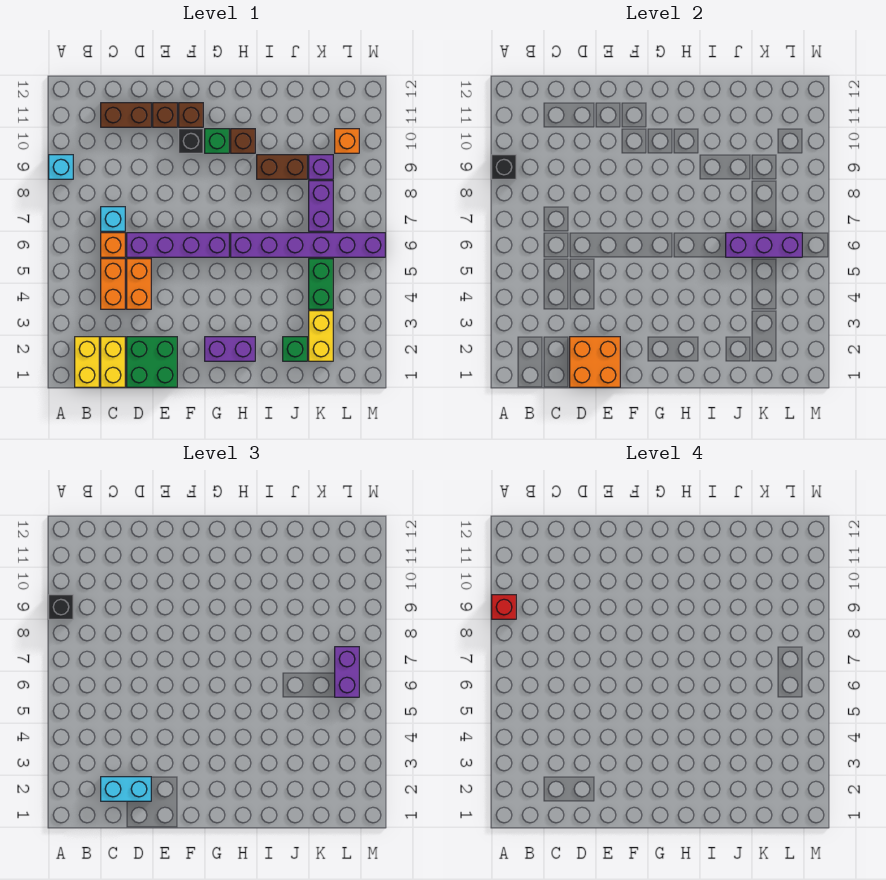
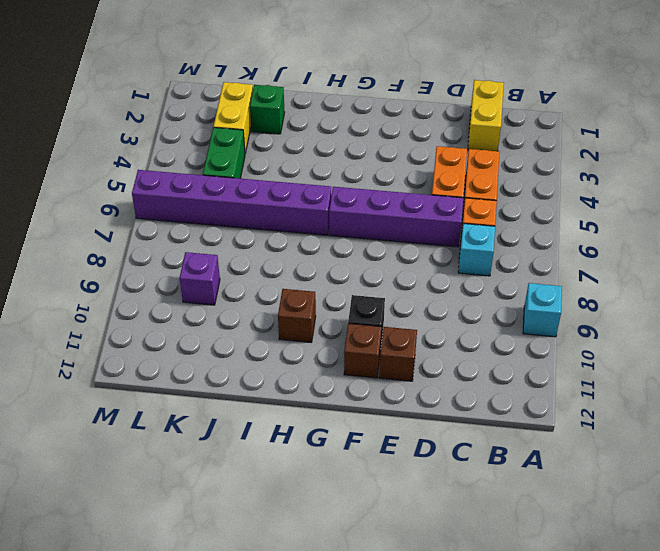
none -> yellow 1x2 brick [75,337,99,387]
none -> brown 1x2 brick [101,103,151,127]
none -> green 2x2 brick [127,337,177,387]
none -> purple 1x2 brick [205,337,255,361]

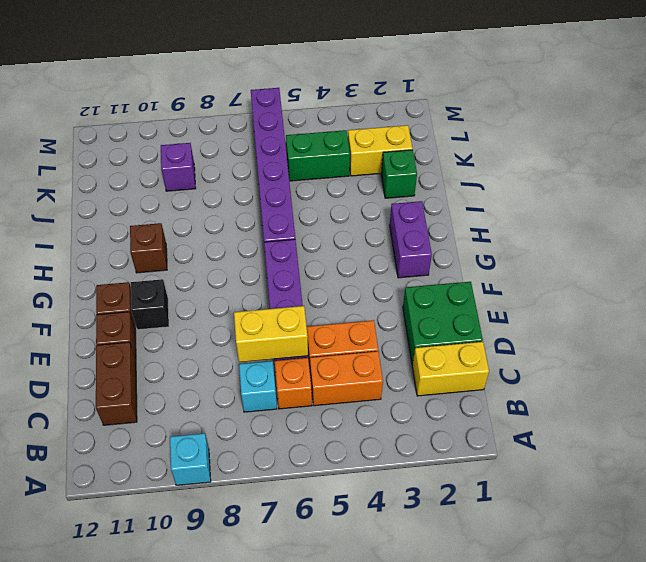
yellow 1x2 brick [234,306,308,362] -> yellow 1x2 brick moved to [75,337,99,387]
none -> green 1x1 brick [205,129,229,153]
none -> brown 1x2 brick [257,155,307,179]
none -> purple 1x2 brick [309,181,333,231]
none -> orange 1x1 brick [335,129,359,153]

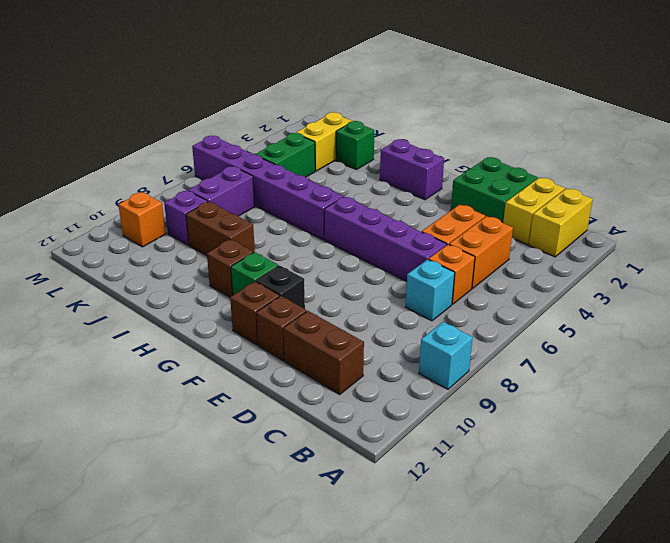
none -> black 1x1 brick [492,155,516,179]
none -> orange 2x2 brick [570,337,620,387]
none -> purple 1x3 brick [726,233,802,257]
none -> black 1x1 brick [49,595,73,619]

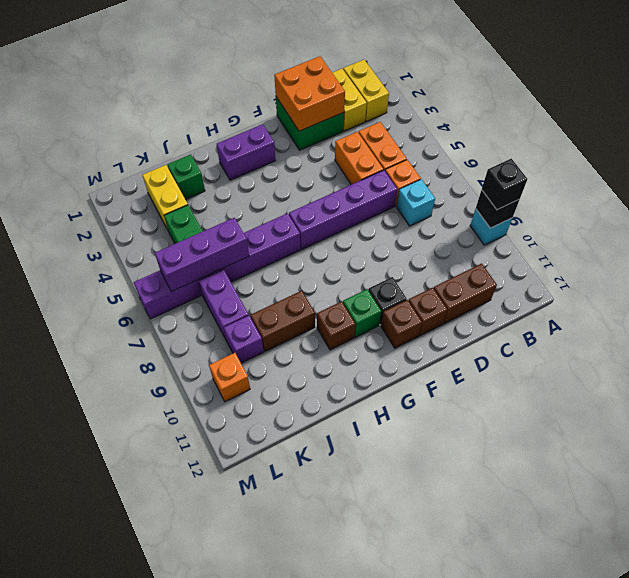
none -> cyan 1x2 brick [101,777,151,801]
none -> purple 1x2 brick [335,647,359,697]
none -> red 1x1 brick [492,595,516,619]

